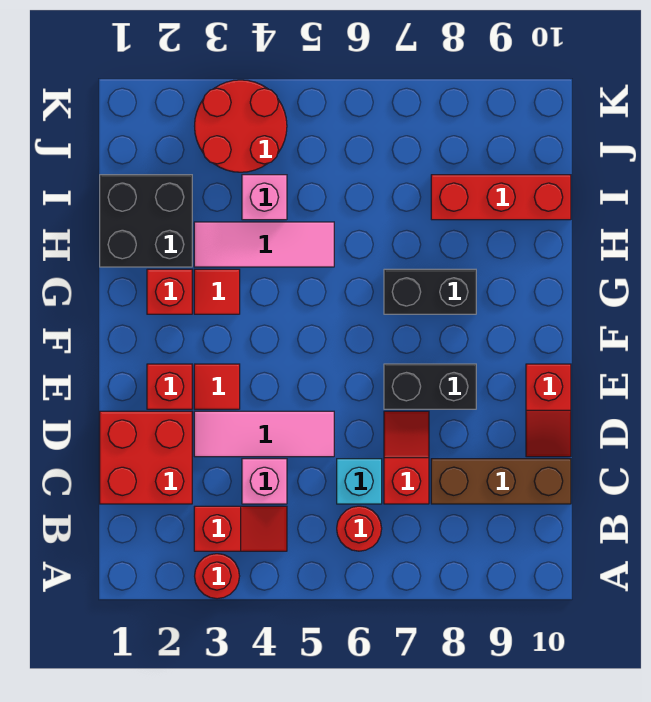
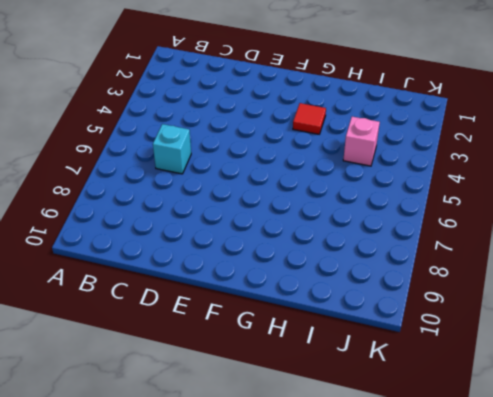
none -> red 1x1 round brick [195,554,240,599]
none -> red 1x2 slope [194,506,287,551]
none -> red 1x1 round brick [337,506,382,551]

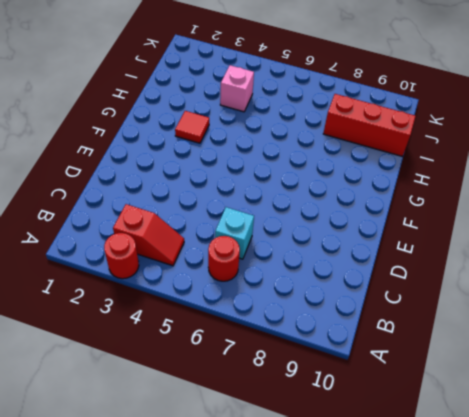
none -> red 2x2 brick [100,411,192,504]
none -> pink 1x1 brick [242,459,287,504]
none -> red 1x2 slope [384,411,429,504]

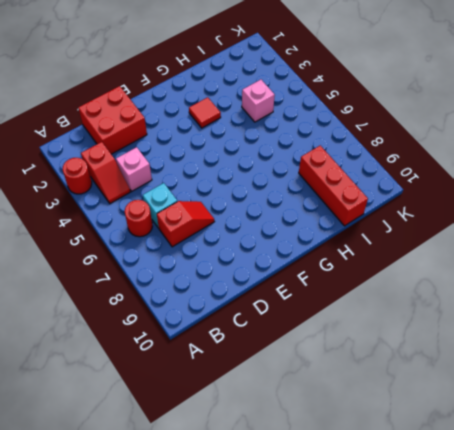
none -> brown 1x3 brick [431,459,571,504]
none -> pink 1x3 tile [194,411,334,457]
none -> red 1x2 slope [526,364,571,457]

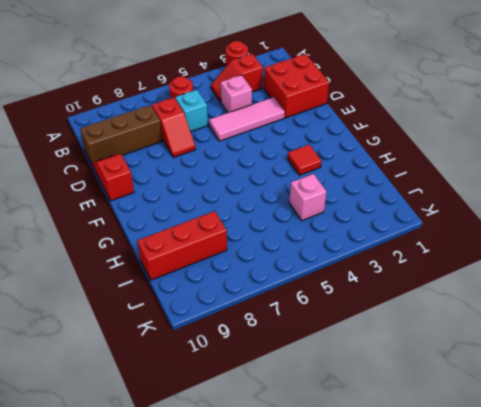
none -> red 1x1 brick [147,364,192,409]
none -> red 1x1 tile [194,364,240,409]
none -> black 1x2 brick [384,364,476,409]

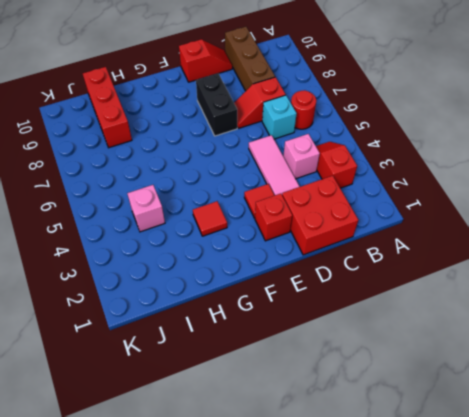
none -> red 1x1 round brick [195,554,240,599]
none -> red 1x1 brick [147,269,192,314]
none -> black 1x2 brick [384,269,476,314]

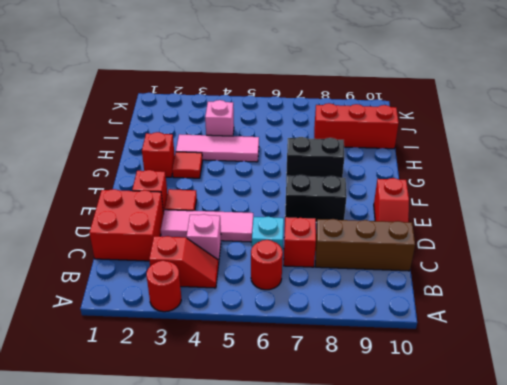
none -> black 2x2 brick [100,175,192,267]
none -> red 2x2 round brick [195,80,287,172]

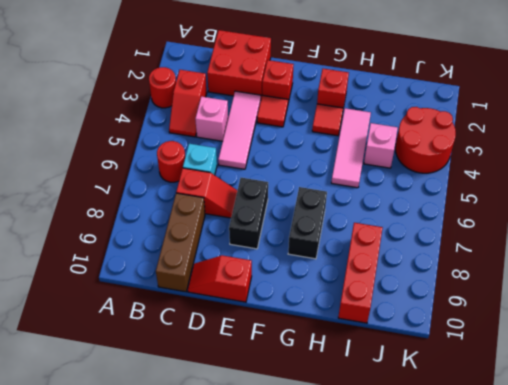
none -> black 2x2 brick [100,175,192,267]

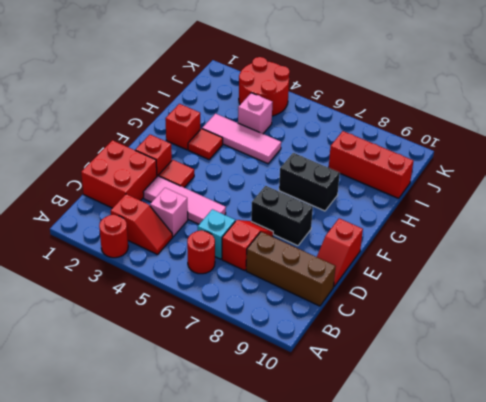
none -> black 2x2 brick [100,175,192,267]

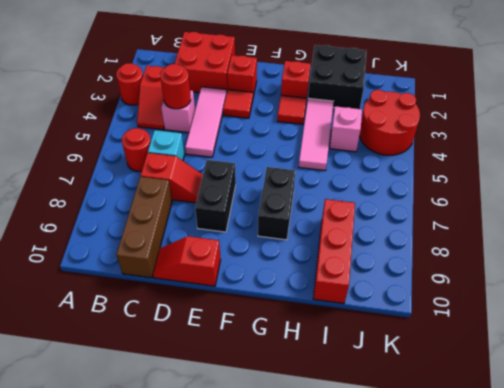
red 1x1 round brick [160,64,191,109] -> none

